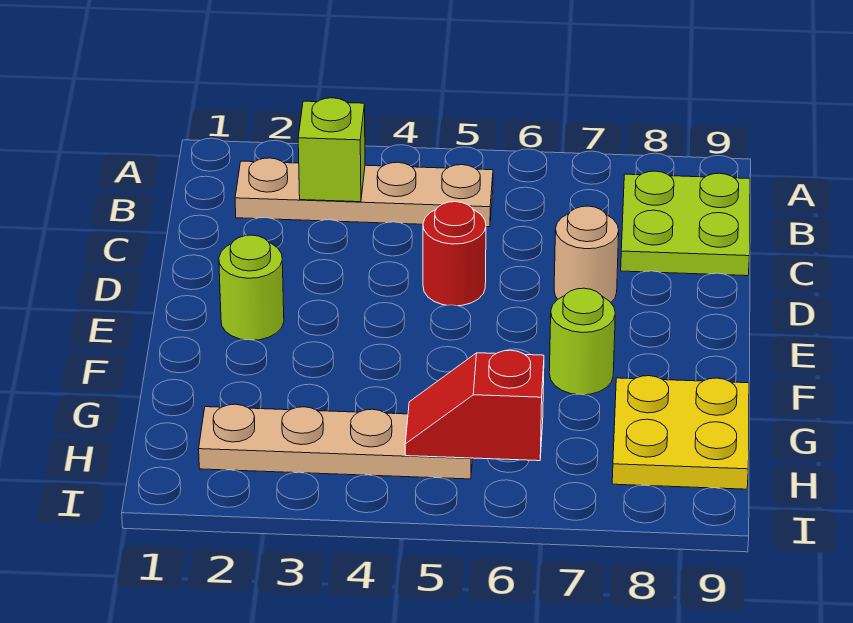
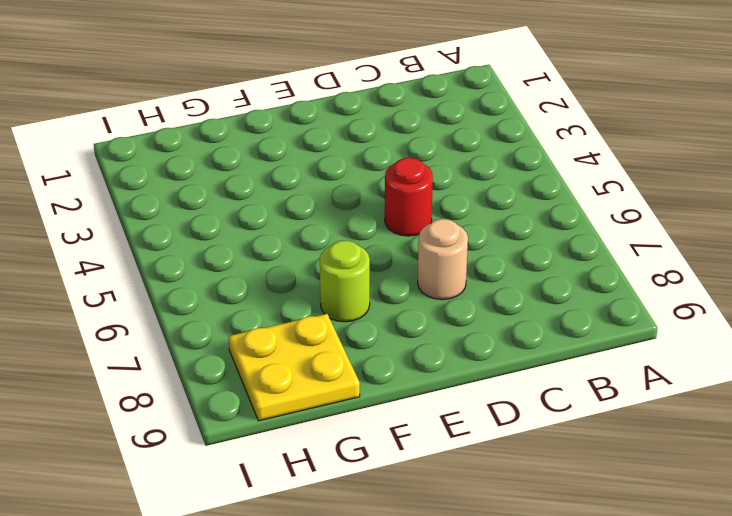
none -> tan 1x4 plate [235,158,493,227]
none -> lime 2x2 plate [621,171,750,276]

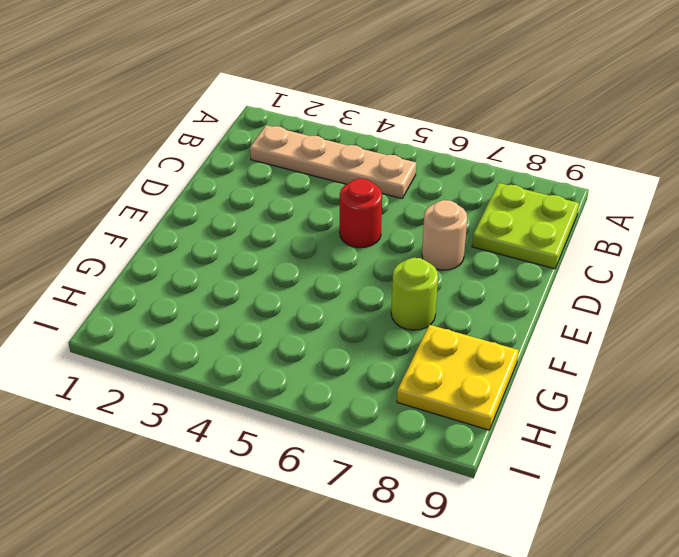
none -> lime 1x1 round brick [219,235,284,340]
none -> tan 1x4 plate [199,404,473,479]

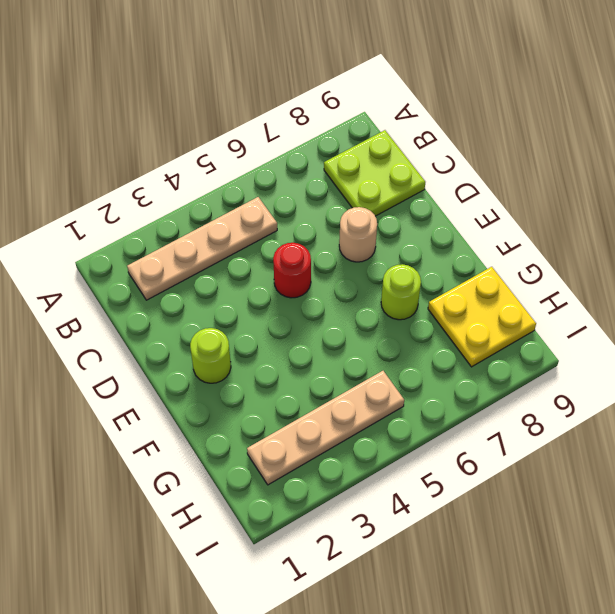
none -> lime 1x1 brick [298,98,365,202]
none -> red 1x2 slope [405,350,544,461]

